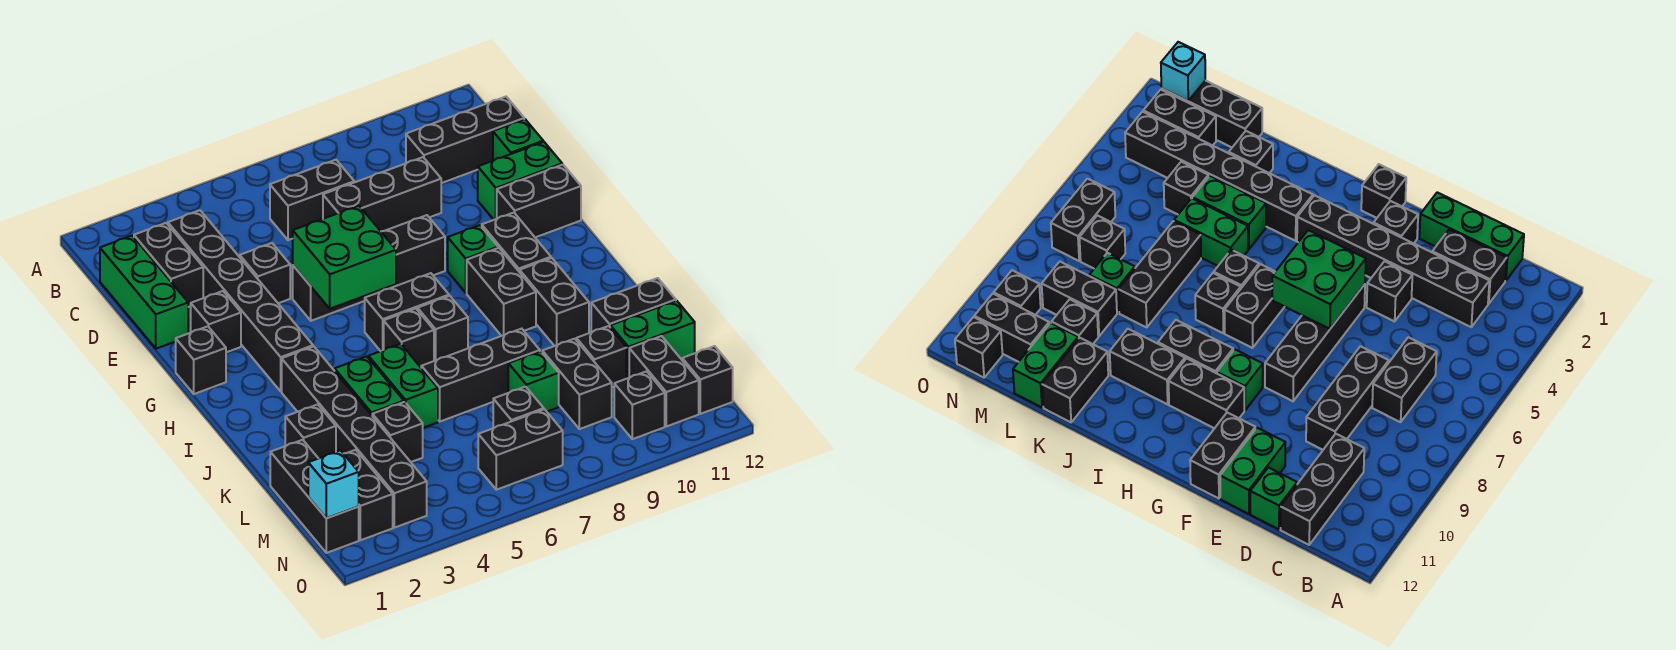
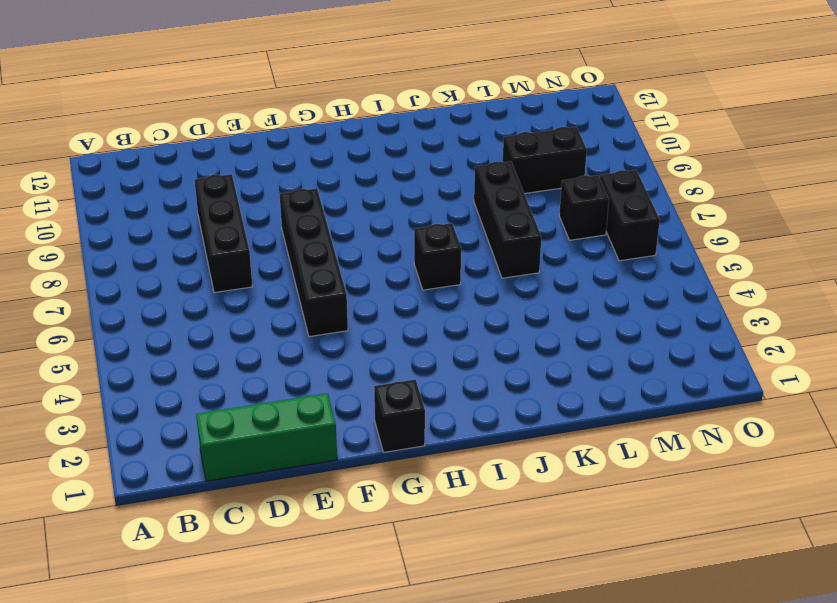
none -> black 1x2 brick [134,223,203,307]
none -> black 1x6 brick [168,210,313,391]
none -> black 1x2 brick [270,160,354,240]
none -> black 1x3 brick [406,97,524,183]

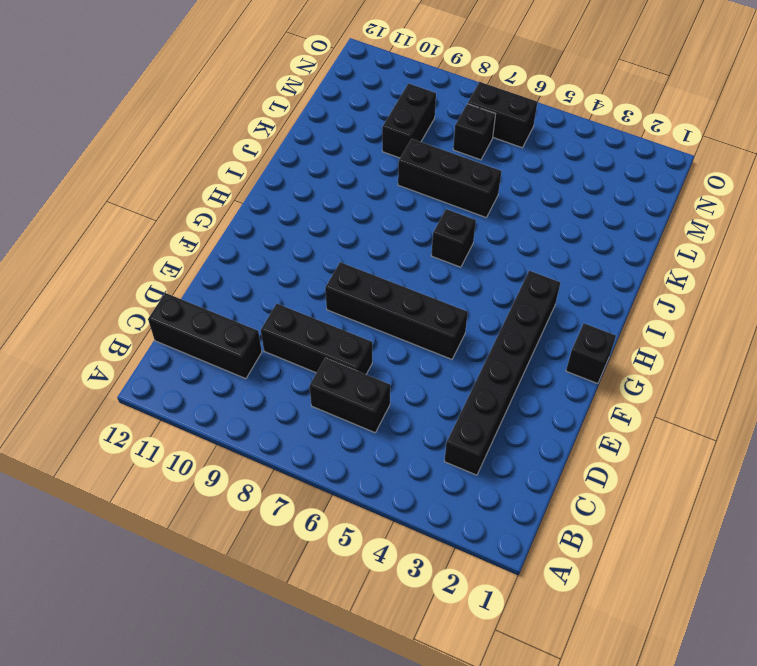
none -> green 1x3 brick [100,236,188,349]
none -> black 1x2 brick [134,223,203,307]
none -> green 1x1 brick [493,119,543,161]
none -> black 1x1 brick [240,243,290,303]

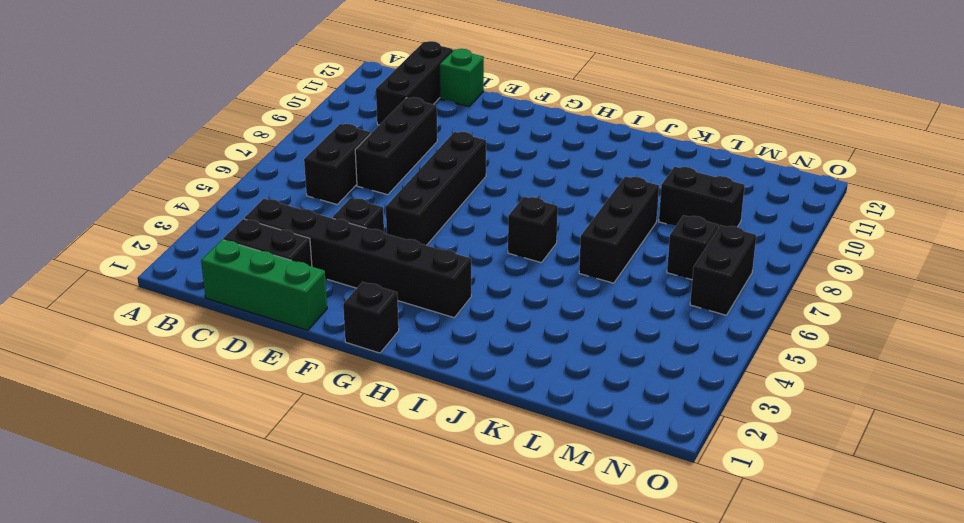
none -> green 1x2 brick [478,142,562,220]
none -> black 1x1 brick [191,291,241,352]
none -> black 1x2 brick [497,165,581,237]
none -> green 1x1 brick [448,225,498,293]

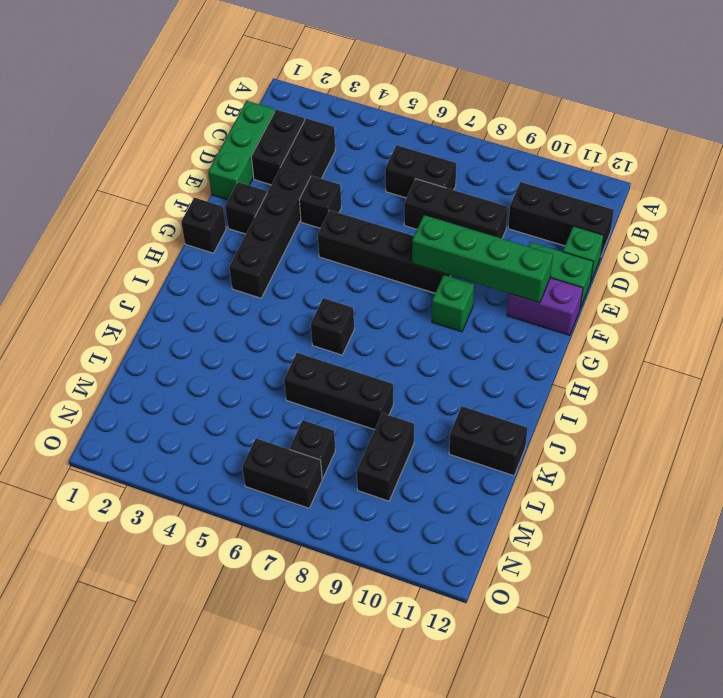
green 1x4 brick [412,215,553,303] -> none
purple 1x2 brick [507,278,583,335] -> black 1x2 brick [497,165,581,237]
none -> black 1x2 brick [482,213,551,272]
none -> black 1x2 brick [365,273,449,351]
none -> black 1x2 brick [467,248,536,336]
none -> black 1x6 brick [282,346,427,528]

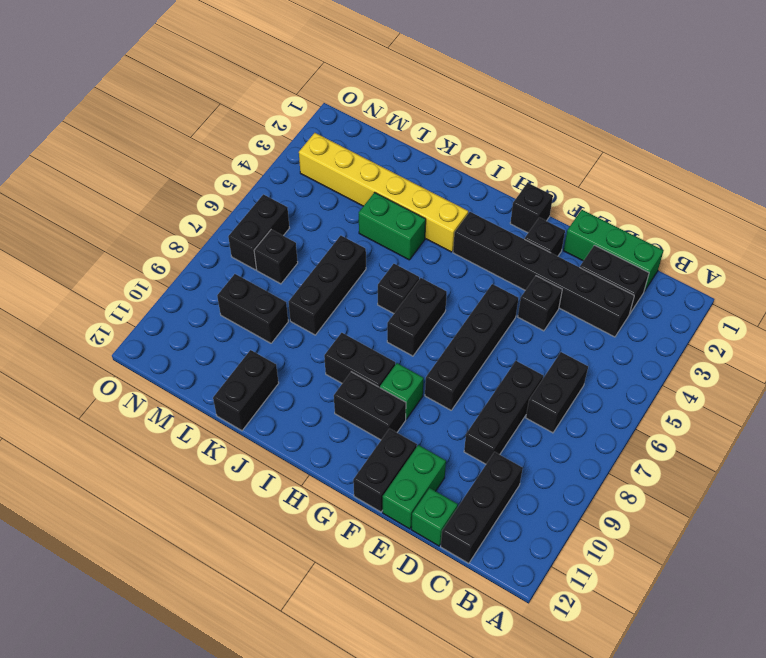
yellow 1x6 brick [299,133,468,252] -> black 1x6 brick [282,346,427,528]
none -> black 1x1 brick [418,296,468,361]
none -> black 1x2 brick [520,258,589,346]
none -> green 1x2 brick [369,344,438,428]
none -> black 1x1 brick [285,404,336,458]

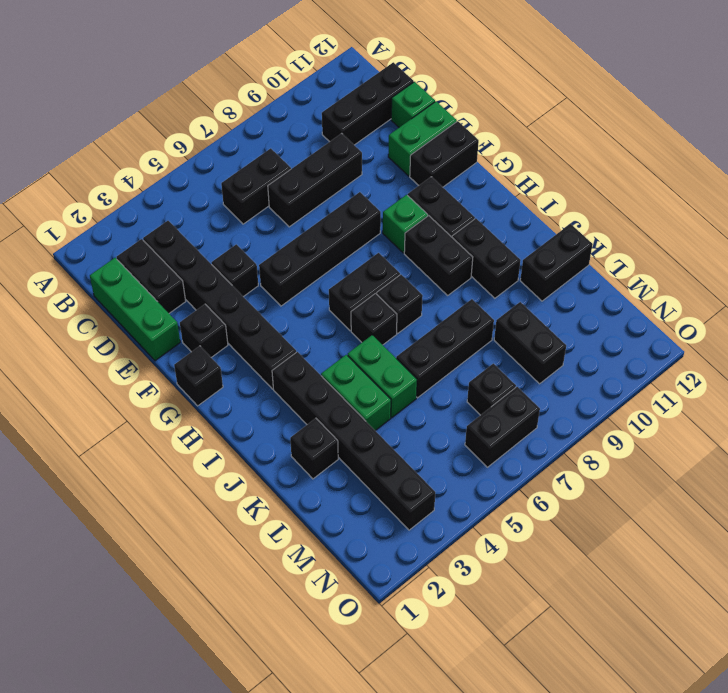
none -> black 1x3 brick [270,440,359,553]
none -> black 1x1 brick [372,402,423,462]
none -> green 1x1 brick [508,351,559,411]
none -> black 1x1 brick [576,326,627,387]

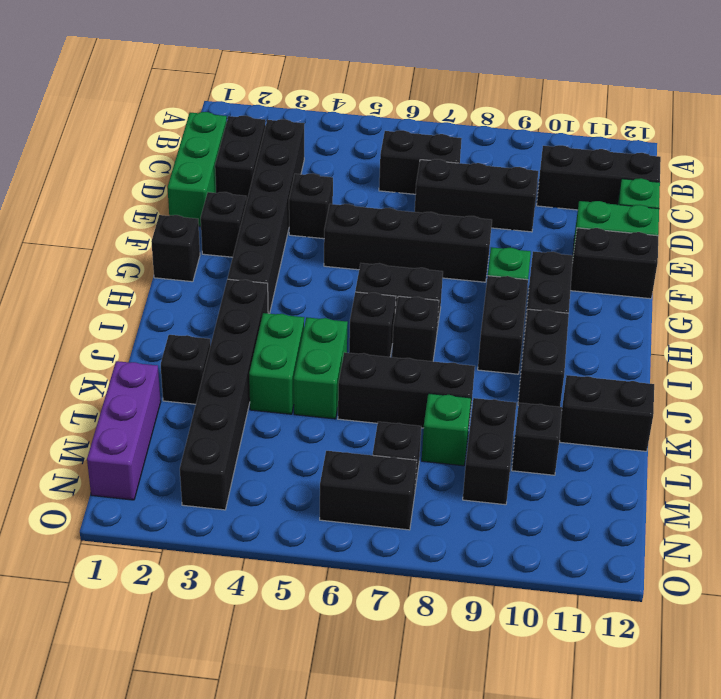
purple 1x3 brick [87,361,161,500] -> black 1x3 brick [270,440,359,553]
none -> black 1x1 brick [372,402,423,462]
none -> green 1x2 brick [610,301,695,378]
none -> black 1x2 brick [343,450,393,540]
none -> black 1x2 brick [629,336,699,426]

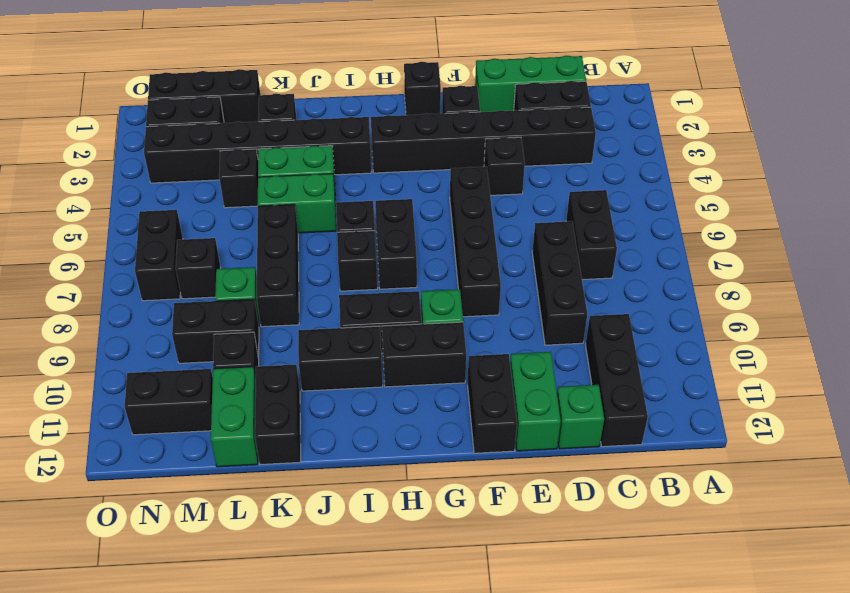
none -> black 1x1 brick [614,371,665,439]
none -> black 1x1 brick [682,346,733,414]
none -> green 2x2 brick [293,206,396,309]
none -> cyan 1x1 brick [308,450,359,518]

